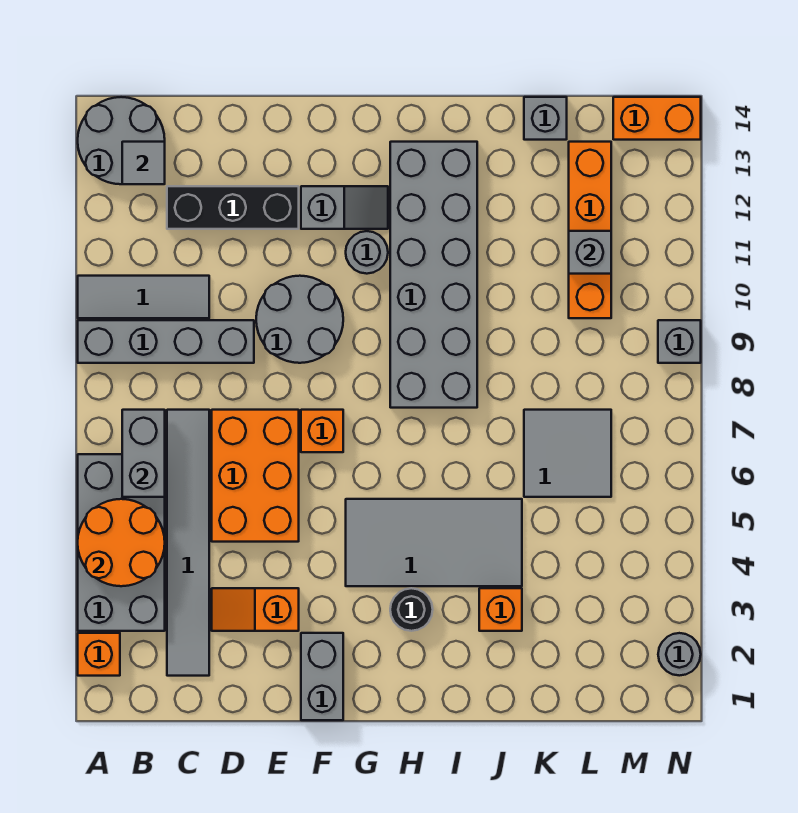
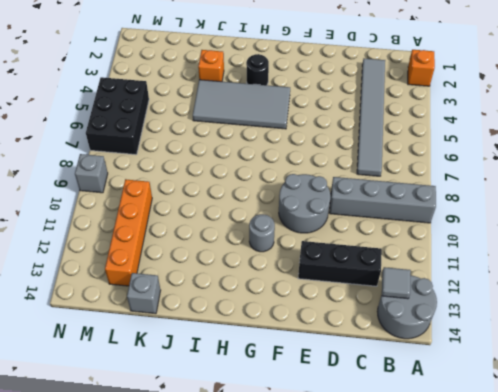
black 2x3 brick [86,77,149,155] -> none
none -> grey 2x4 brick [78,454,165,631]
none -> grey 1x3 tile [78,276,209,318]
none -> orange 1x2 slope [212,588,299,631]

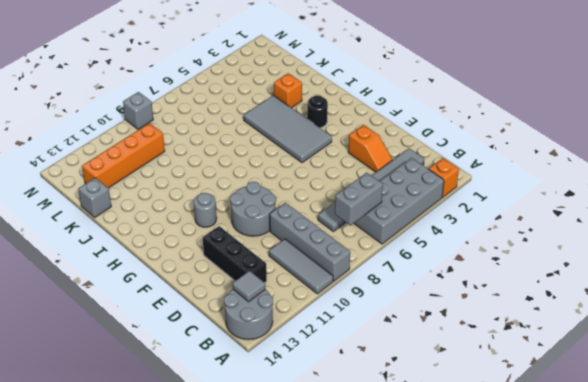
none -> orange 2x3 brick [212,410,299,542]
none -> grey 1x2 brick [301,633,343,720]
none -> orange 1x1 brick [301,410,343,452]

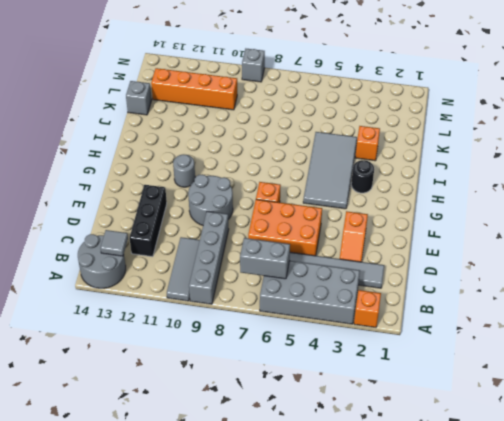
none -> grey 1x2 brick [301,633,343,720]
none -> grey 1x2 slope [301,186,388,229]
none -> grey 2x6 brick [390,142,477,408]

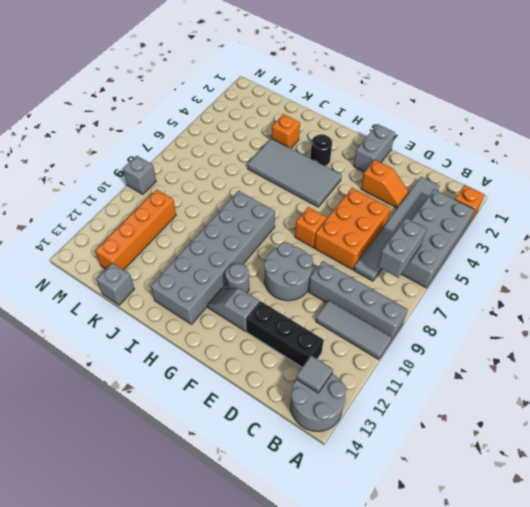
none -> grey 2x2 tile [524,410,611,497]
none -> orange 1x2 brick [613,97,701,140]
none -> grey 1x1 round brick [658,633,701,676]

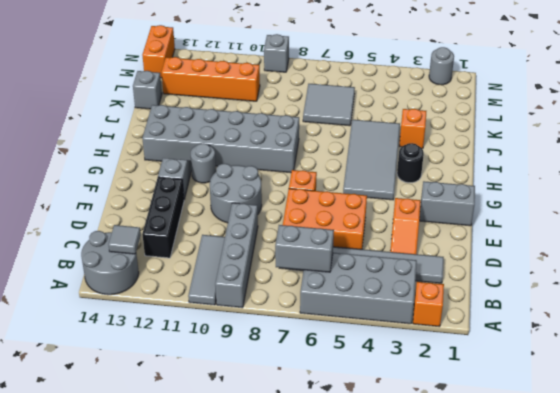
none -> orange 2x2 round brick [78,499,165,586]
none -> grey 1x1 brick [569,231,611,274]

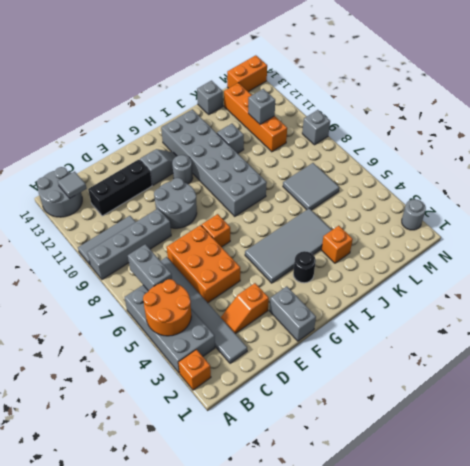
grey 1x1 brick [217,124,244,153] -> none

